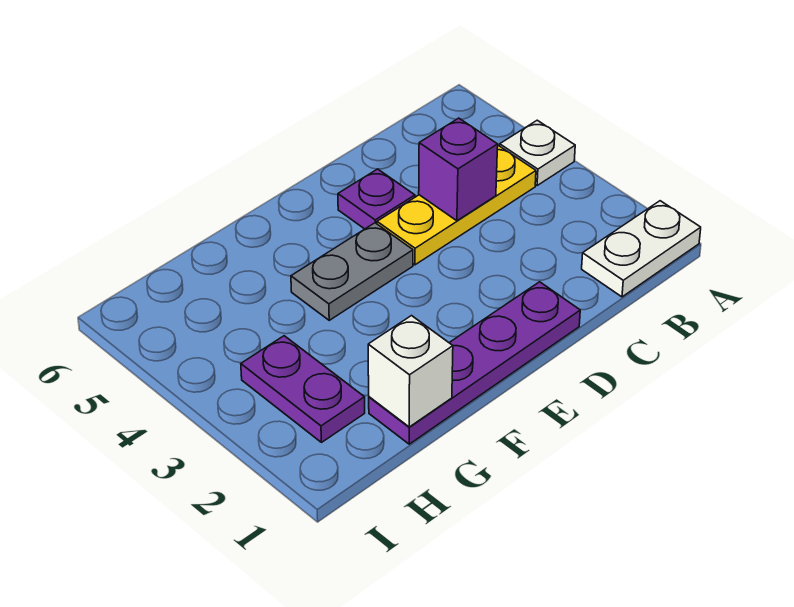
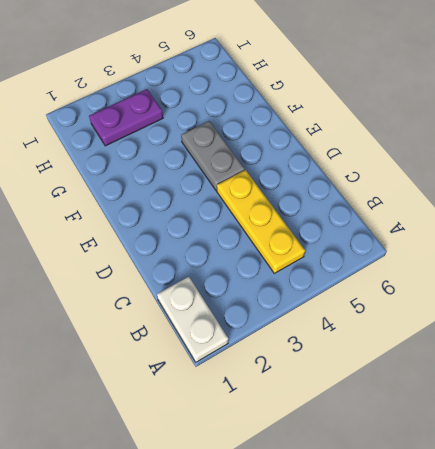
none -> white 1x1 plate [500,120,575,185]
none -> purple 1x4 plate [369,282,580,444]

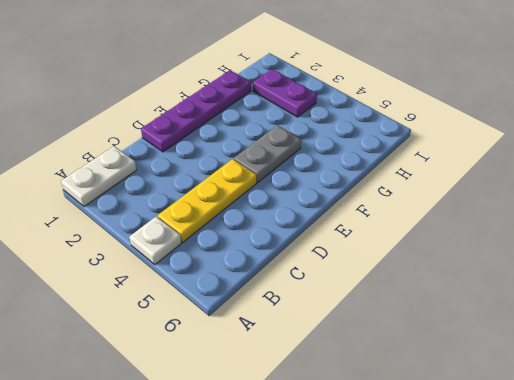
none -> purple 1x1 plate [338,169,415,229]
none -> purple 1x1 brick [419,118,498,221]

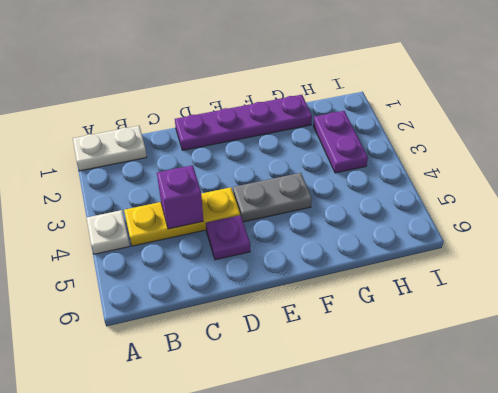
none -> white 1x1 brick [368,316,453,427]

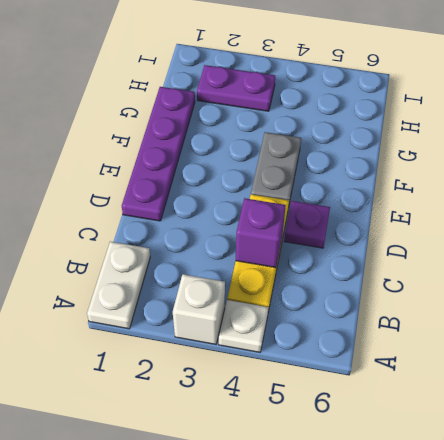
white 1x1 brick [173,274,225,344] -> white 1x1 brick moved to [368,316,453,427]

